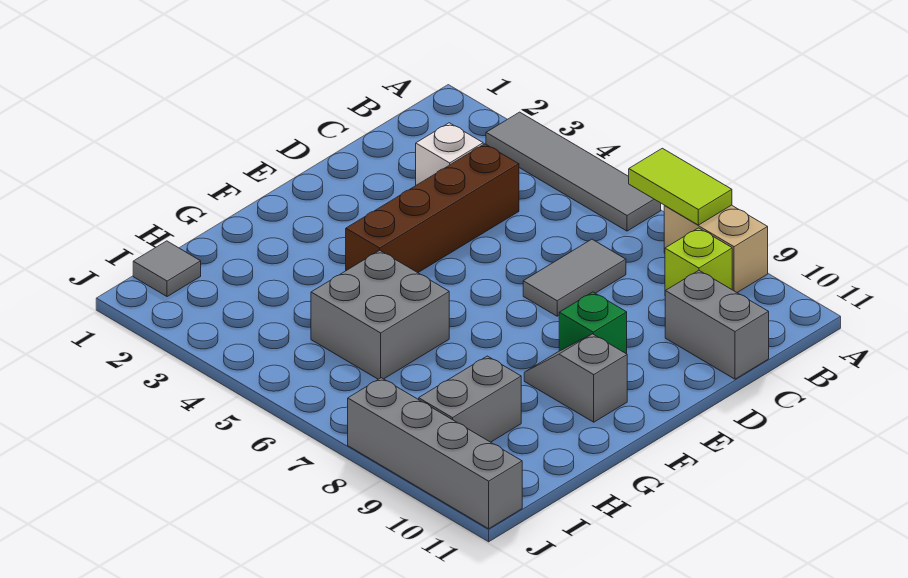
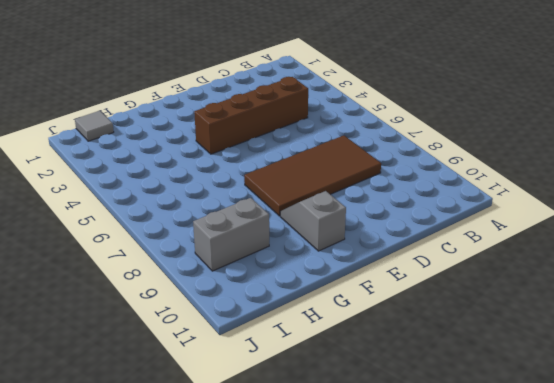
brown 2x4 tile [244,136,381,216] -> grey 1x2 tile [523,239,626,316]
none -> grey 1x4 tile [486,112,661,231]
none -> tan 1x2 brick [664,205,768,292]
none -> lime 1x1 brick [665,228,732,291]

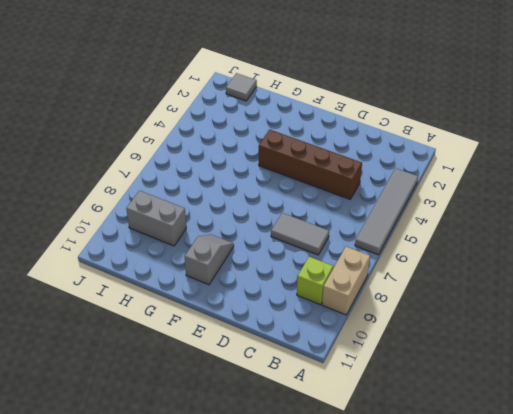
none -> white 1x1 brick [416,123,483,185]
none -> grey 1x2 brick [665,271,769,379]
none -> green 1x1 brick [559,292,627,354]

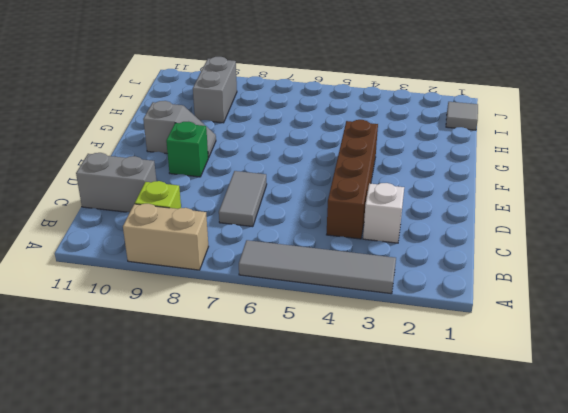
none -> grey 2x2 brick [311,250,449,379]
none -> grey 1x4 brick [348,378,522,529]
none -> lime 1x2 tile [629,148,732,225]

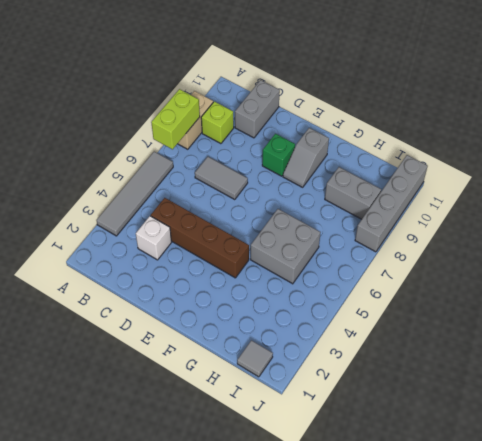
lime 1x2 brick [151,89,200,149] -> lime 1x2 tile [629,148,732,225]

